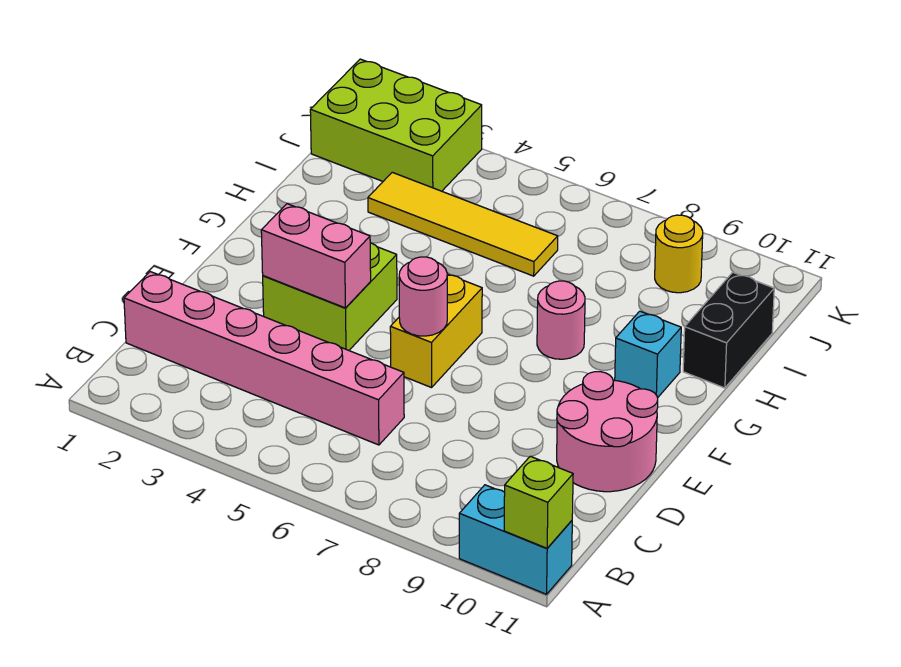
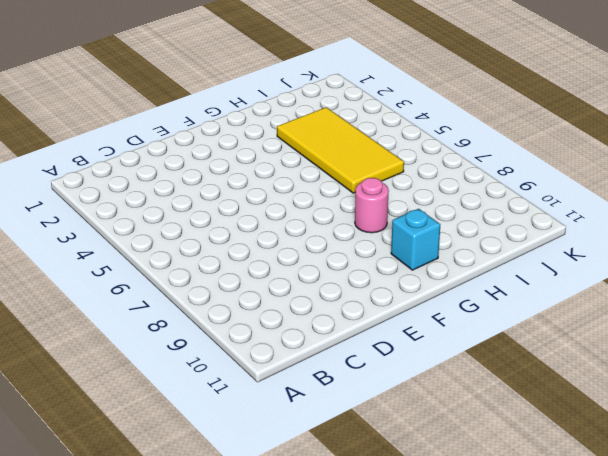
yellow 2x4 tile [277,107,404,193] -> yellow 1x4 tile [368,172,558,276]
none -> cyan 1x2 brick [459,485,572,594]
none -> pink 1x6 brick [124,272,404,445]
none -> pink 2x2 round brick [557,372,658,492]

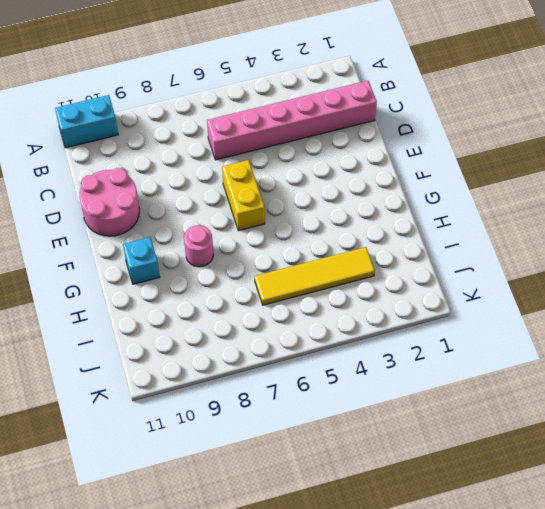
none -> lime 2x2 brick [263,243,397,350]
none -> black 1x2 brick [683,272,774,388]
none -> lime 2x3 brick [310,59,482,191]

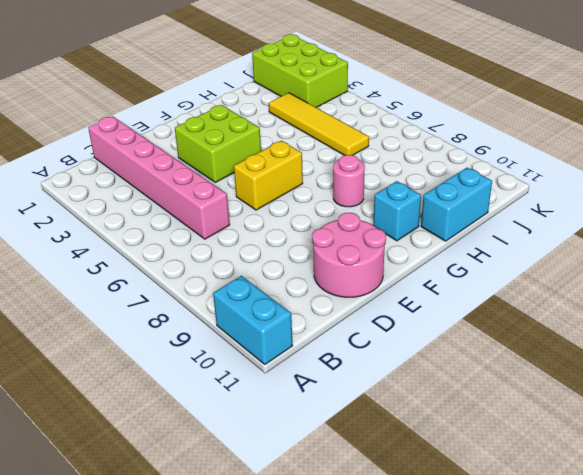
cyan 1x2 brick [421,168,492,241] -> black 1x2 brick [683,272,774,388]
none -> yellow 1x1 round brick [655,215,703,293]
none -> lime 1x1 brick [504,456,573,548]
none -> pink 1x2 brick [261,204,371,308]

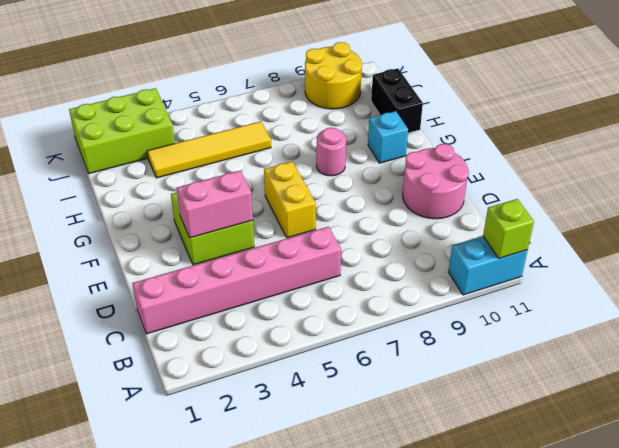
yellow 2x2 round brick [305,42,362,109] -> yellow 1x1 round brick [655,215,703,293]
none -> pink 1x1 round brick [399,257,447,336]

